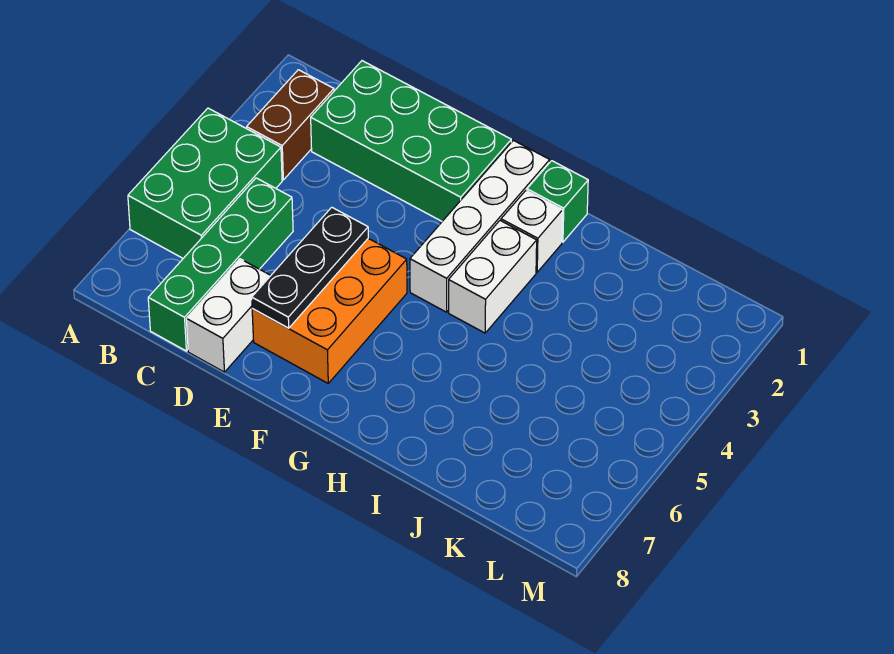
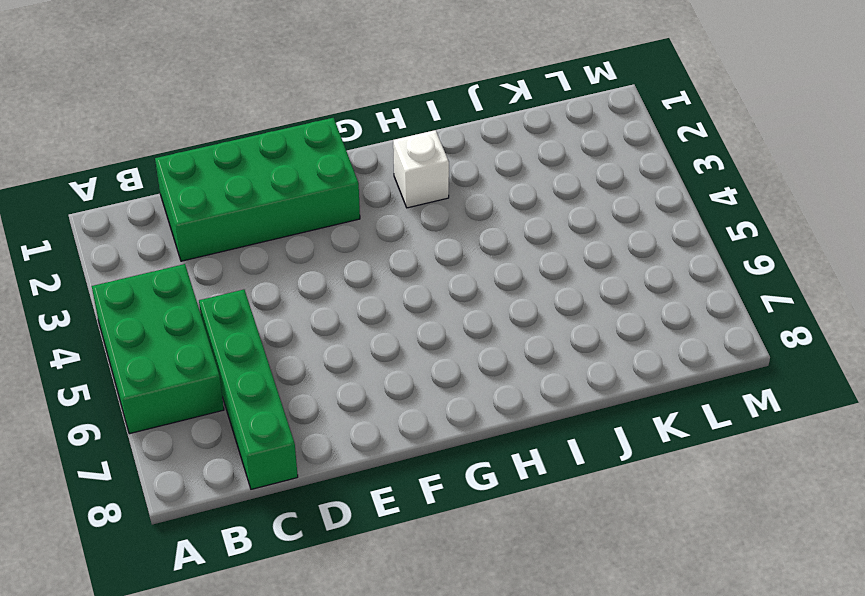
none -> brown 1x2 brick [247,70,334,180]
none -> white 1x2 brick [186,259,271,372]

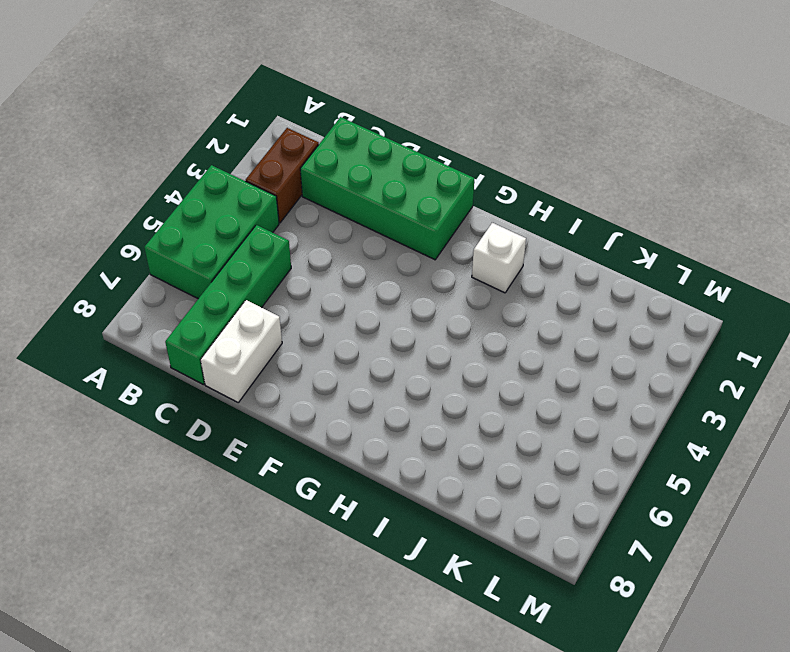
none -> orange 2x3 brick [252,238,407,383]
none -> white 1x4 brick [410,140,550,312]

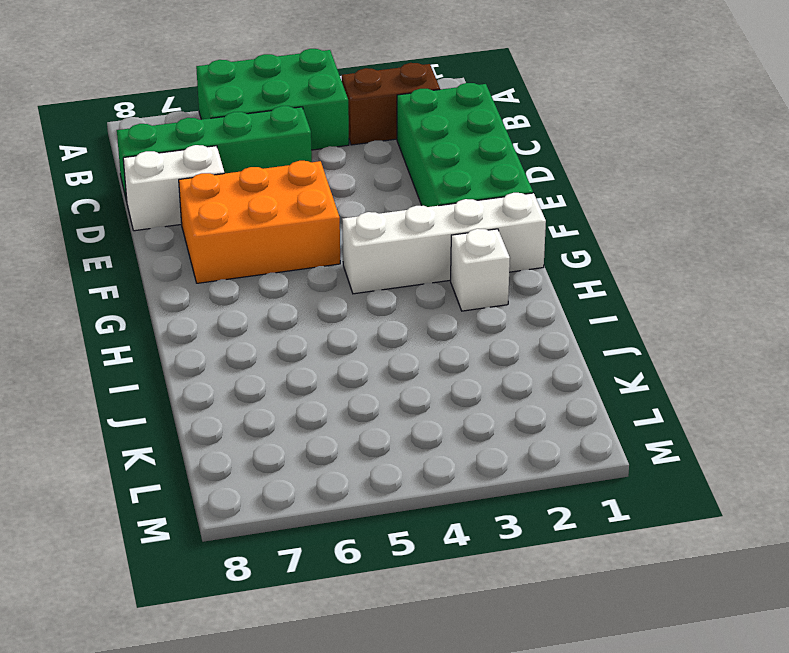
none -> green 1x1 brick [527,161,588,242]
none -> white 1x2 brick [449,221,537,333]

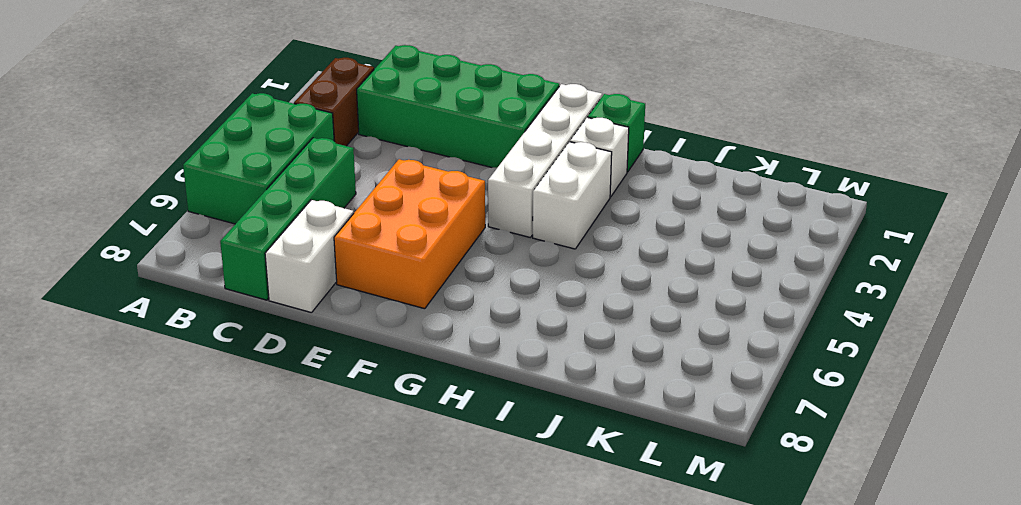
none -> black 1x3 plate [252,207,368,328]

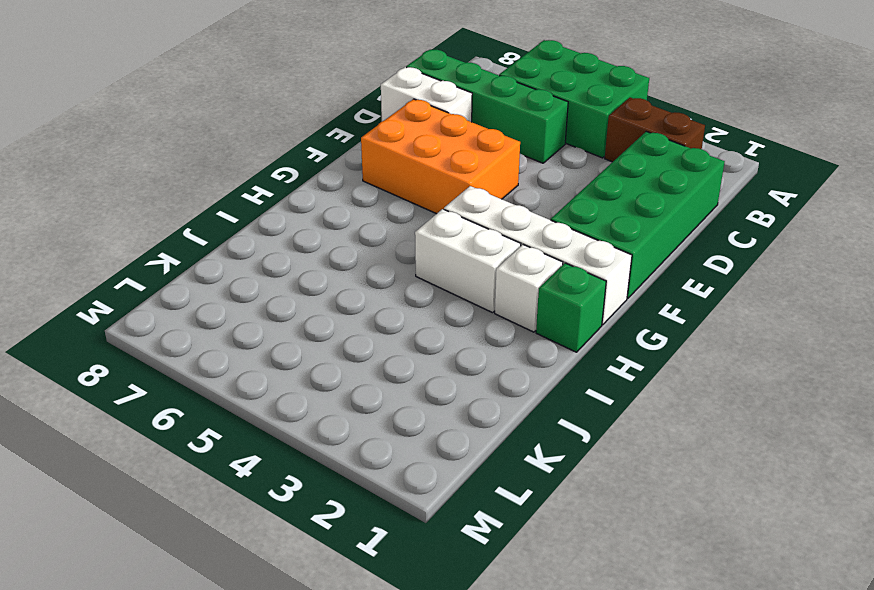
none -> black 1x3 plate [252,207,368,328]

